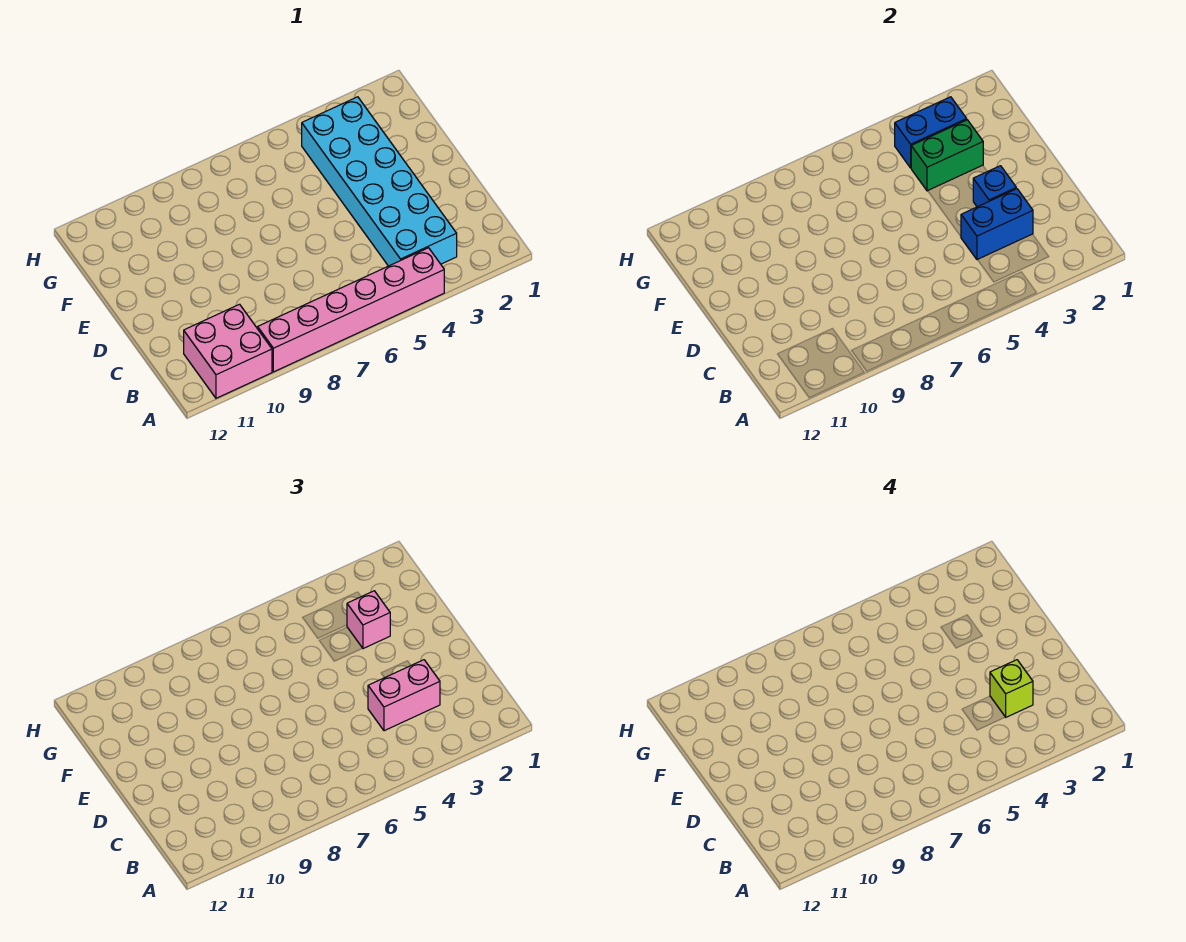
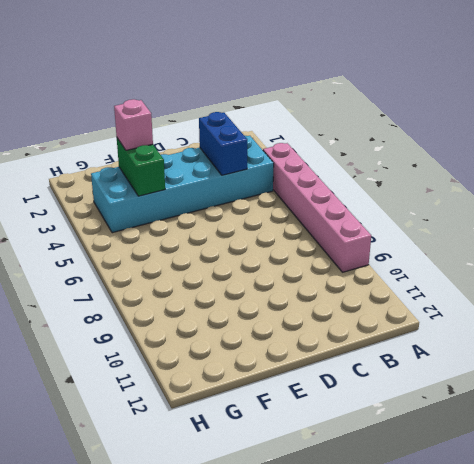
none -> pink 2x2 brick [184,304,272,398]
none -> blue 1x1 brick [973,166,1016,207]

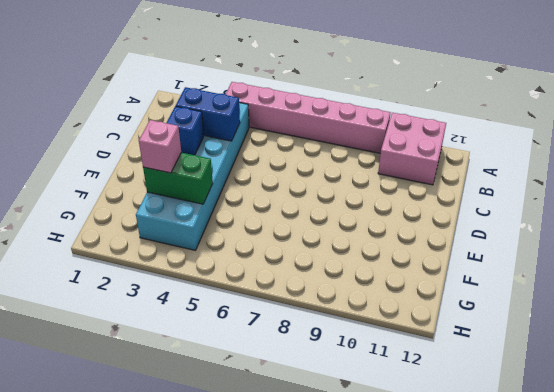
none -> blue 1x2 brick [895,97,967,168]
none -> pink 1x2 brick [368,660,440,731]

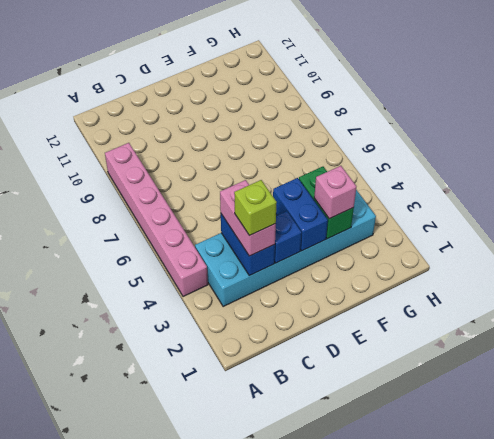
blue 1x2 brick [273,178,328,251] -> blue 1x2 brick moved to [895,97,967,168]
none -> pink 2x2 brick [184,304,272,398]

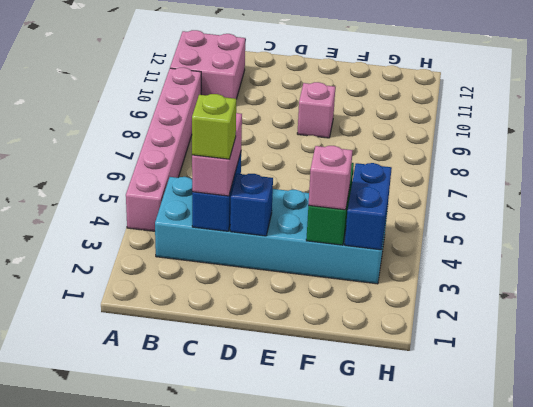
pink 1x1 brick [297,82,335,138] -> none

